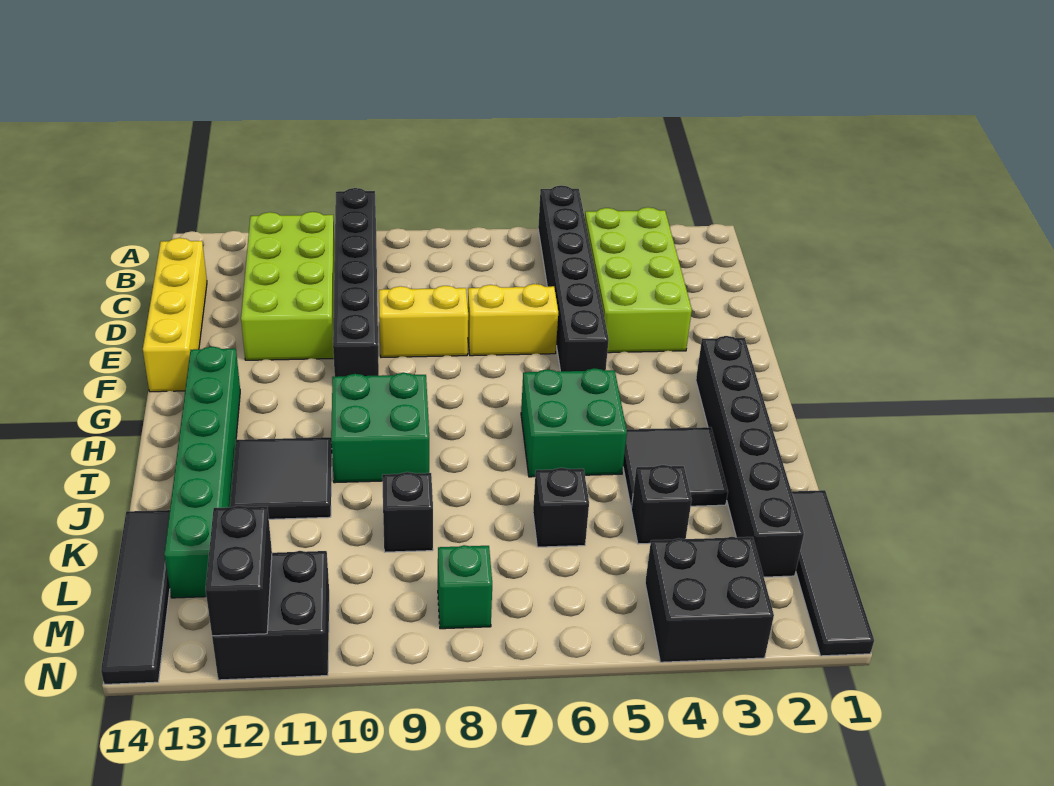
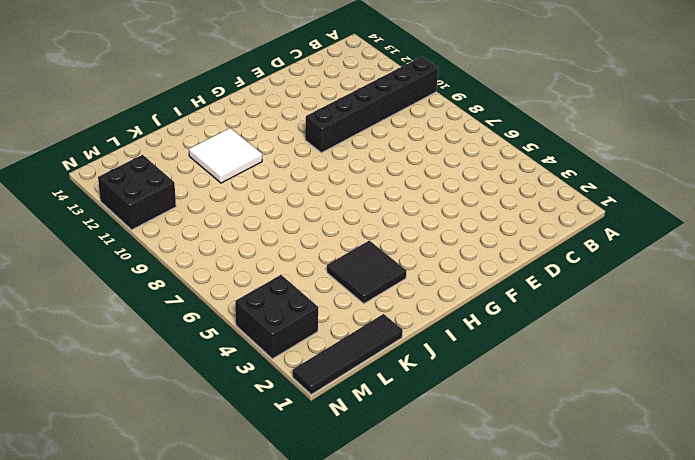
white 2x2 tile [189,128,262,183] -> black 2x2 tile [230,437,332,519]
none -> black 1x6 brick [538,186,609,371]
none -> lime 2x4 brick [585,207,692,353]
none -> lime 2x4 brick [241,212,335,360]

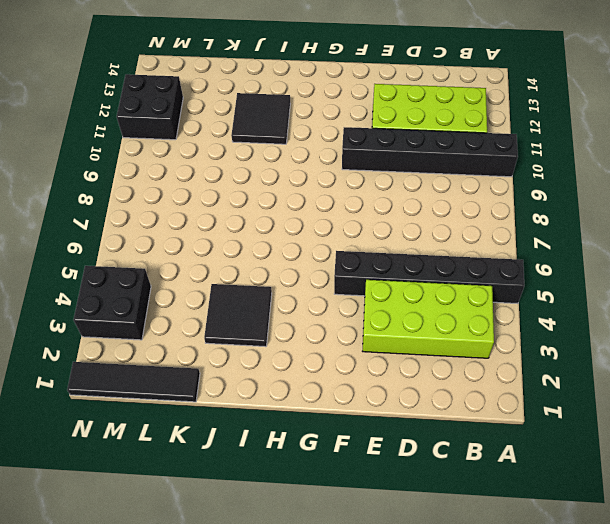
none -> yellow 1x4 brick [143,238,207,392]
none -> yellow 1x2 brick [468,284,558,356]
none -> yellow 1x2 brick [379,286,468,357]

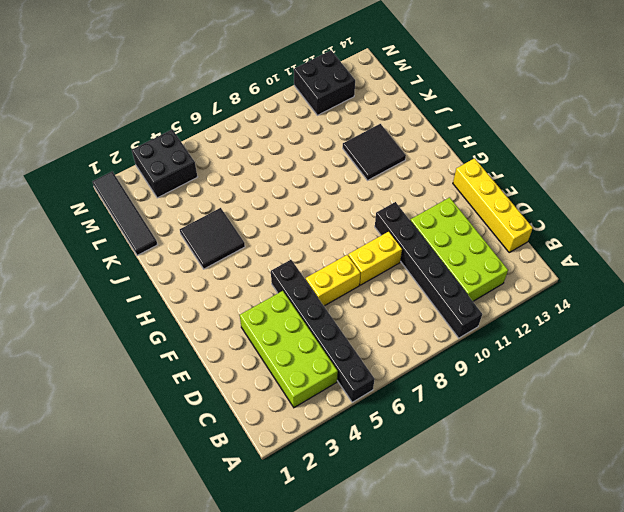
none -> black 1x6 brick [696,336,804,577]
none -> green 1x6 brick [164,347,240,598]
none -> green 2x2 brick [521,368,627,477]

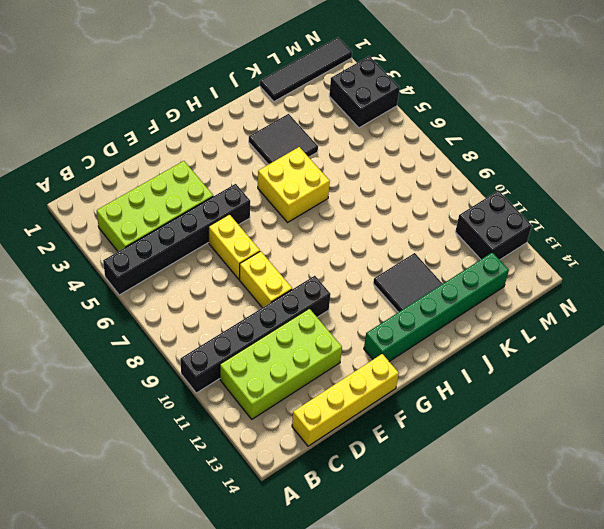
yellow 2x2 brick [258,147,330,222] -> green 2x2 brick [521,368,627,477]
none -> black 1x6 brick [696,336,804,577]
none -> green 2x2 brick [331,373,429,483]
none -> black 1x1 brick [631,465,692,544]

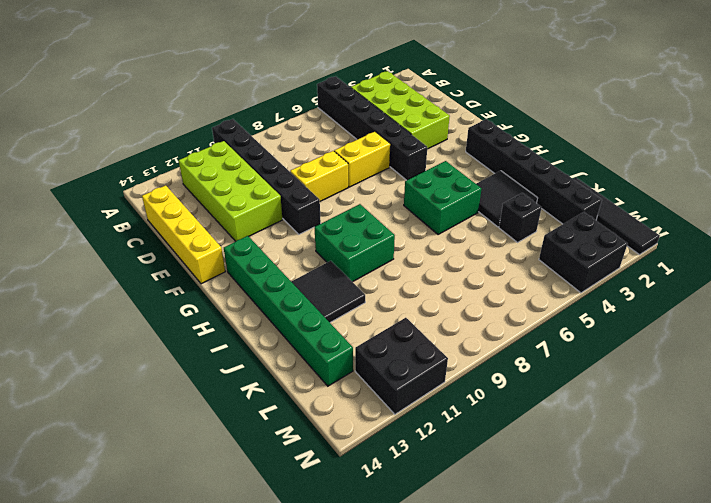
none -> black 1x1 brick [533,468,589,547]
none -> black 1x1 brick [382,472,433,552]
none -> black 1x4 tile [101,510,170,684]

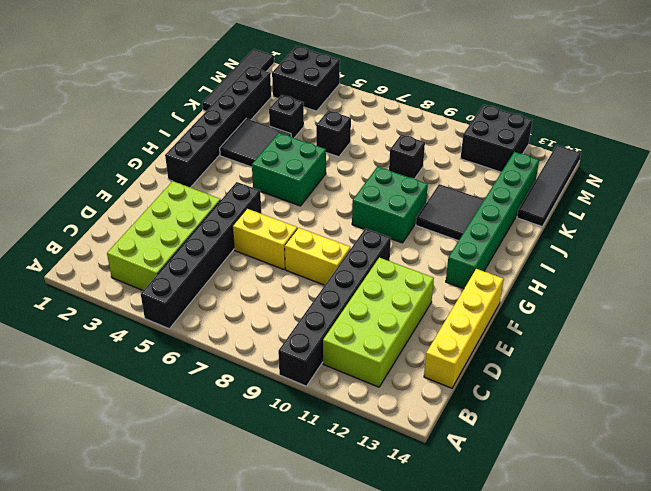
none -> green 1x1 brick [438,545,492,629]
none -> black 1x2 brick [206,506,272,636]

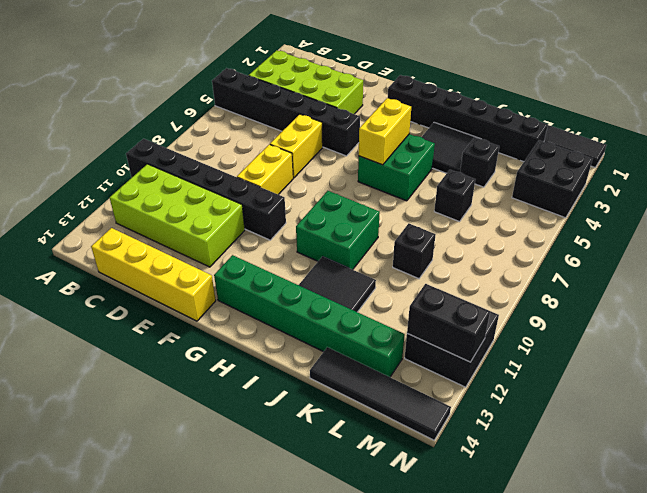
yellow 1x2 brick [359,98,411,165] -> none
none -> green 1x1 brick [438,545,492,629]

